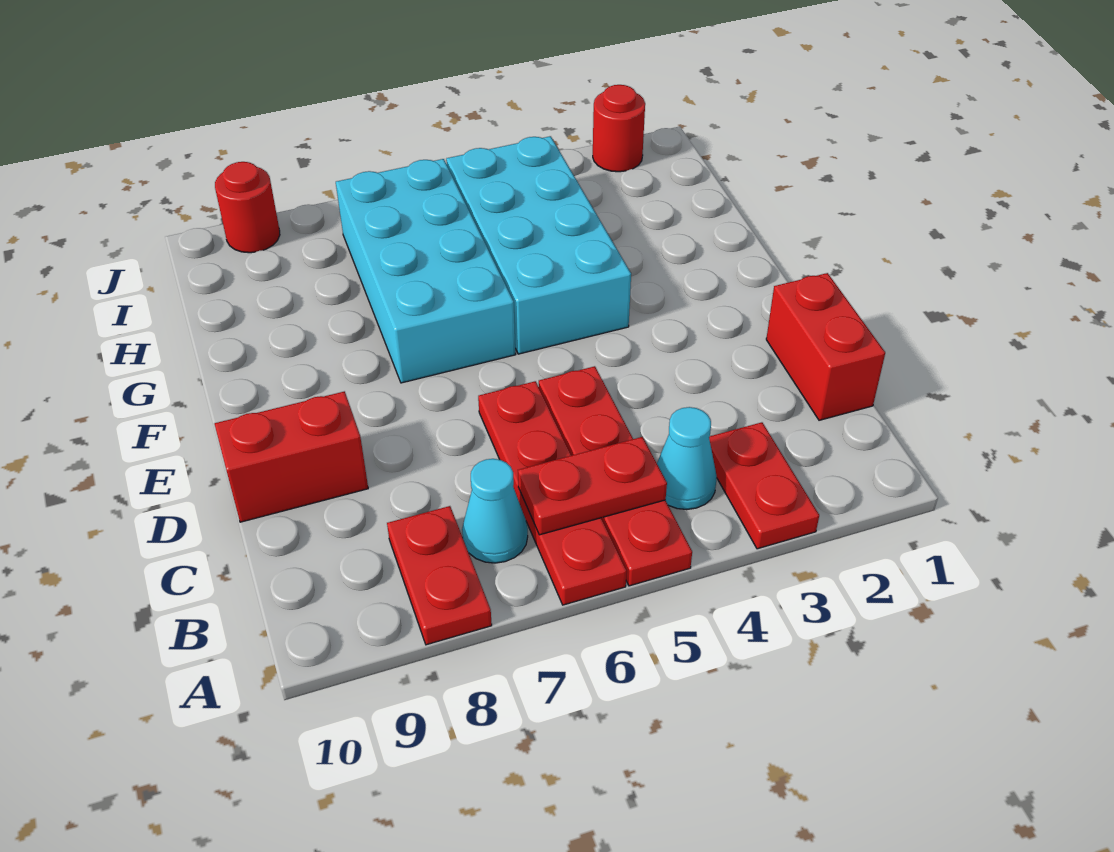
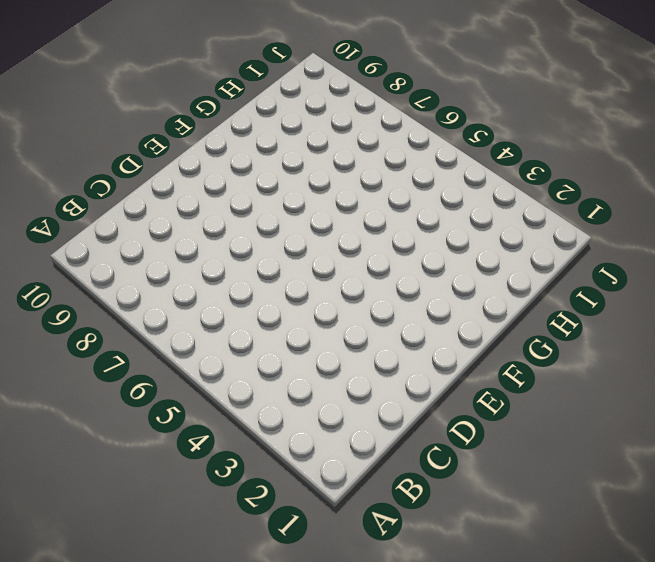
none -> red 1x2 plate [709,422,819,549]
none -> red 1x4 plate [539,366,692,586]
none -> red 1x4 plate [478,381,627,605]

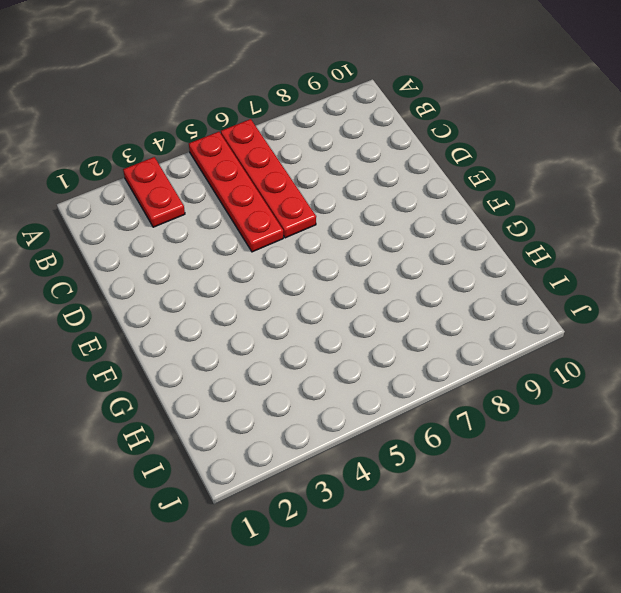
none -> red 1x2 plate [387,506,492,645]
none -> cyan 1x1 cone [657,407,717,510]
none -> cyan 1x1 cone [462,459,528,563]

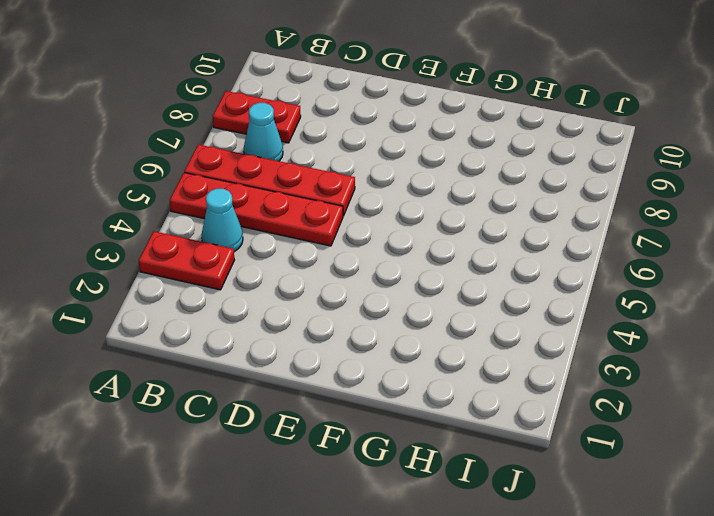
none -> red 1x2 brick [766,273,885,420]
none -> red 1x2 brick [215,391,368,522]
none -> cyan 2x4 brick [446,136,631,354]

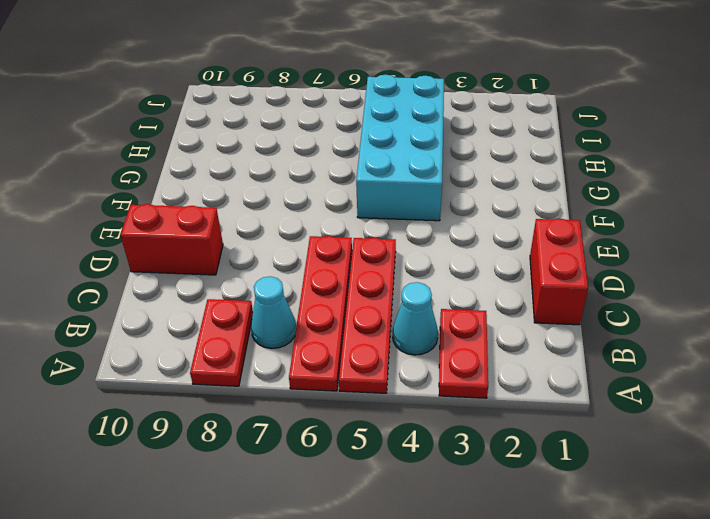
none -> cyan 2x4 brick [336,159,515,383]
none -> red 1x1 round brick [593,85,645,172]
none -> red 1x1 round brick [215,162,280,253]

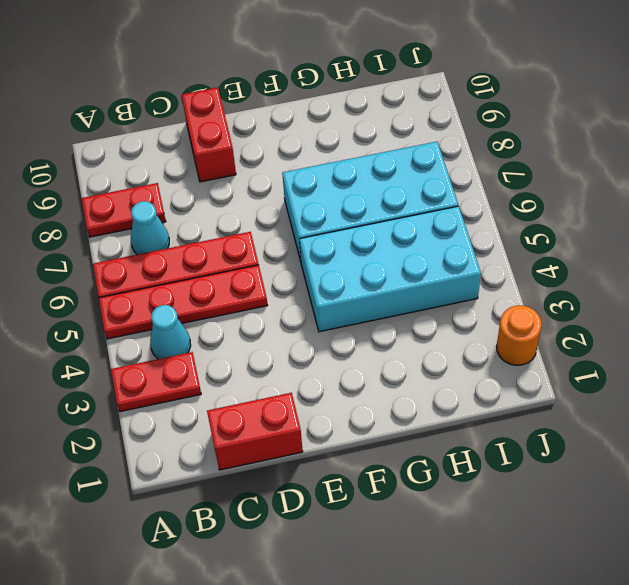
orange 1x1 round brick [497,305,542,365] -> red 1x1 round brick [593,85,645,172]
none -> red 1x1 round brick [215,162,280,253]
none -> red 1x2 plate [518,437,667,535]

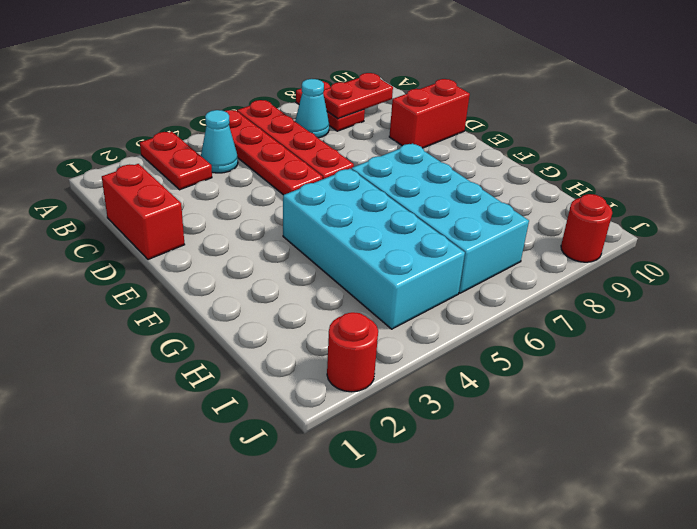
red 1x2 plate [323,73,393,119] -> red 1x2 plate moved to [518,437,667,535]

